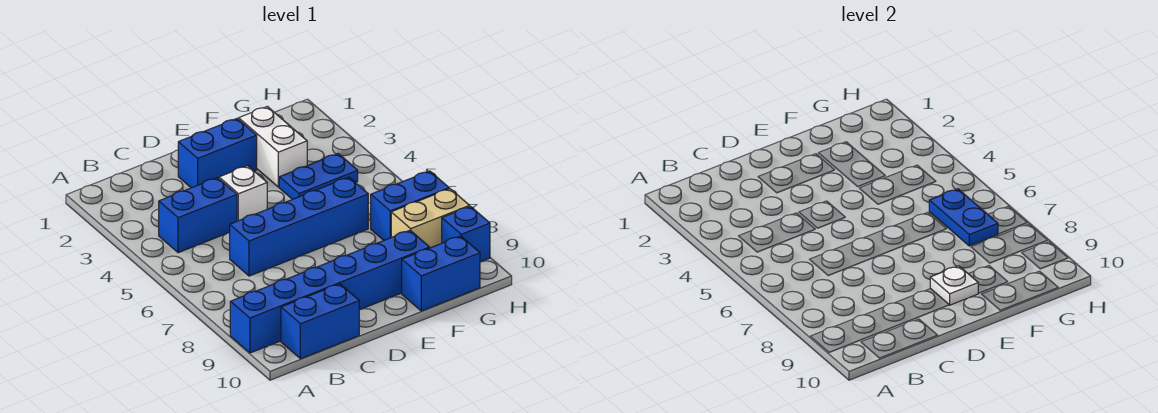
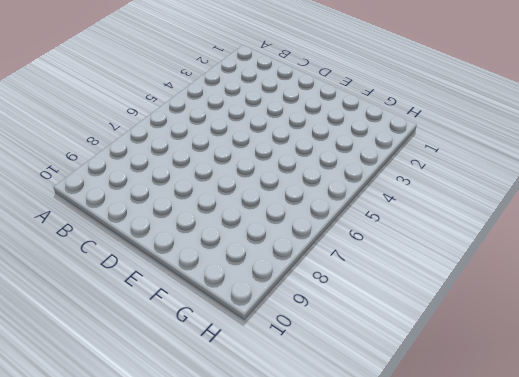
none -> blue 1x6 brick [230,230,430,353]
none -> blue 1x2 brick [159,178,237,253]
none -> blue 1x2 brick [281,284,359,359]

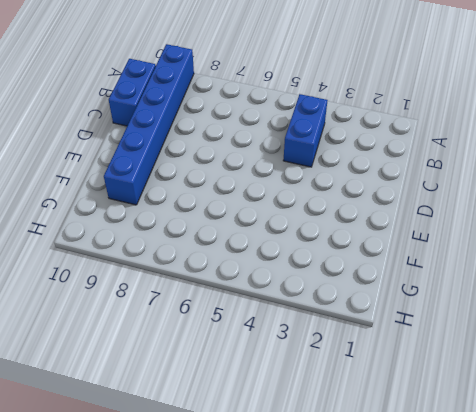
none -> blue 1x4 brick [229,177,368,276]
none -> blue 1x2 brick [178,119,257,188]
none -> white 1x1 brick [219,166,267,221]

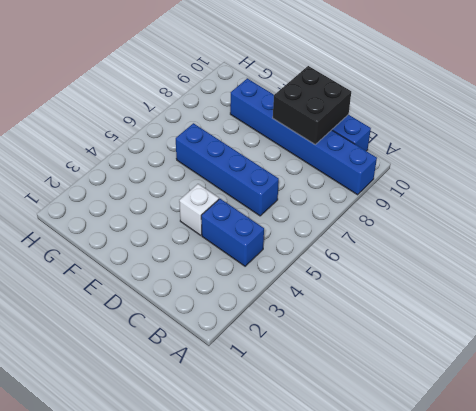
black 2x2 brick [273,66,351,144] -> none
none -> blue 1x2 brick [178,119,257,188]
none -> white 1x2 brick [239,106,307,187]
none -> blue 1x2 plate [279,154,358,199]

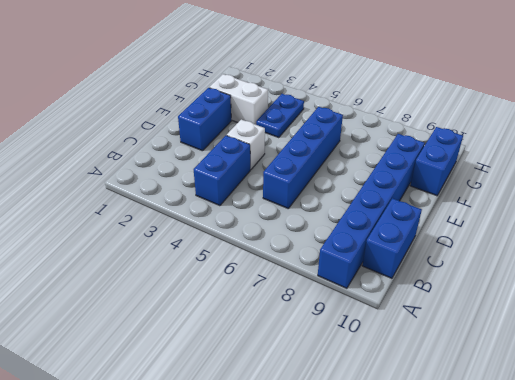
none -> blue 1x2 brick [371,171,449,240]
none -> tan 1x2 brick [391,189,470,248]
none -> blue 1x1 brick [442,206,490,262]

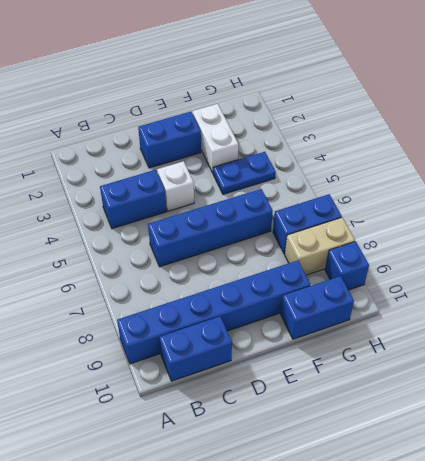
none -> white 1x1 plate [930,266,978,305]
none -> blue 1x2 plate [929,189,998,246]

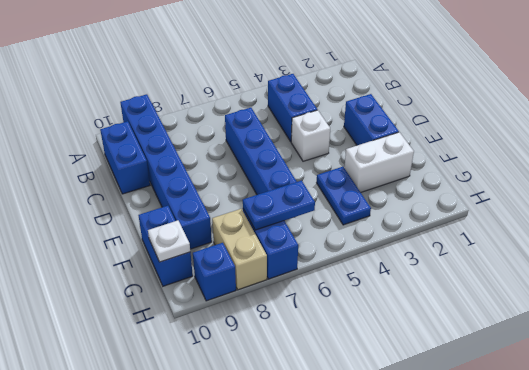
white 1x1 plate [148,220,190,262] -> white 1x1 plate moved to [930,266,978,305]

